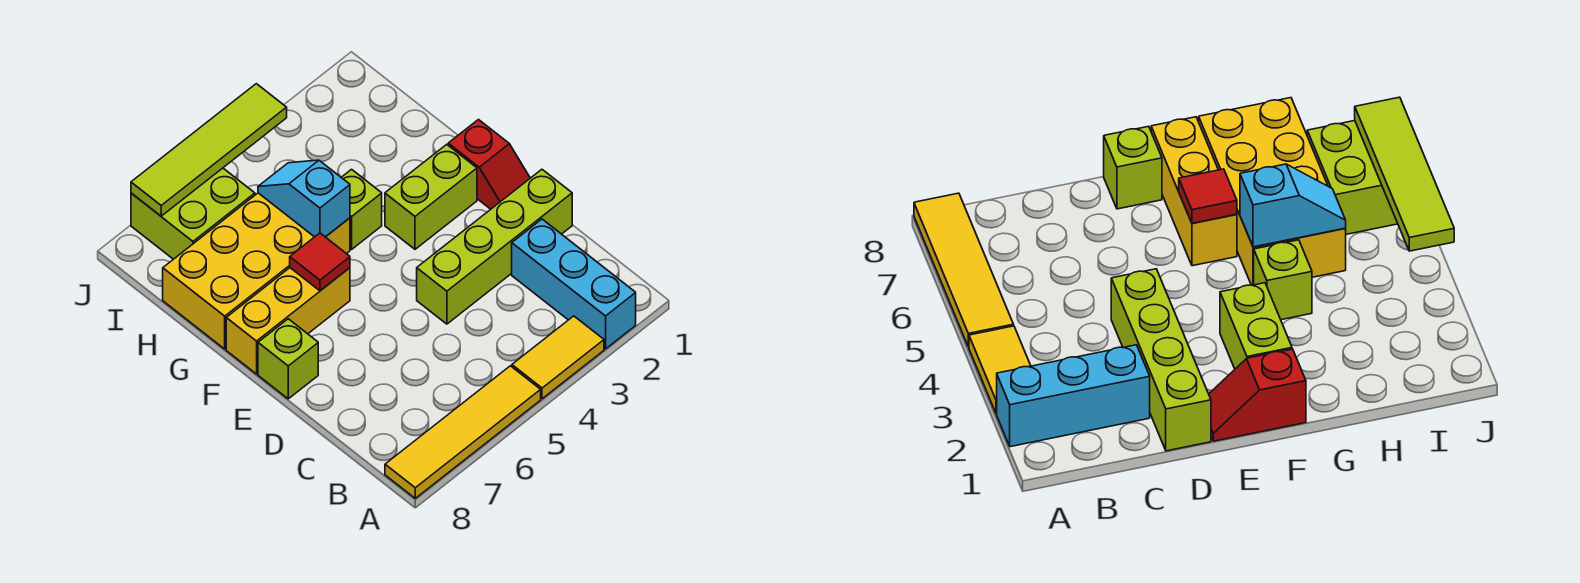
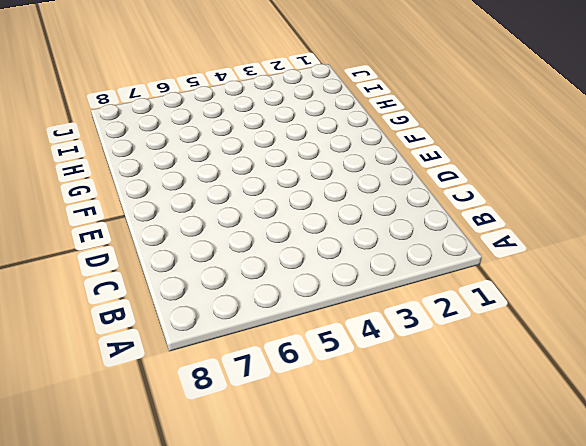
none -> cyan 1x3 brick [512,219,636,349]
none -> yellow 1x2 tile [512,316,604,399]
none -> yellow 1x4 tile [385,366,541,498]

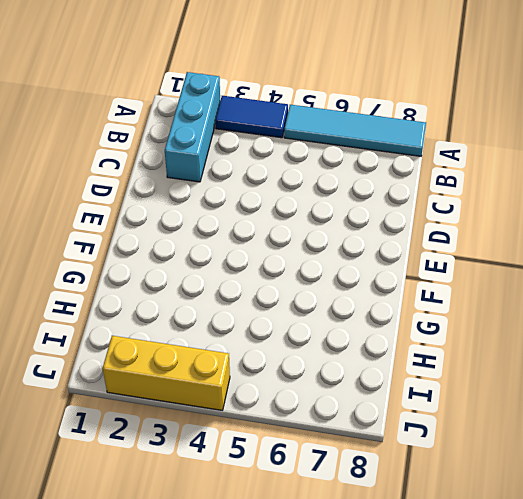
blue 1x2 tile [215,96,288,138] -> yellow 1x2 tile [512,316,604,399]
cyan 1x4 tile [284,105,426,156] -> yellow 1x4 tile [385,366,541,498]
yellow 1x3 brick [103,336,230,410] -> yellow 1x3 brick moved to [226,268,350,374]
none -> lime 1x4 brick [417,169,572,324]
none -> red 1x2 slope [448,120,530,209]
none -> lime 1x1 brick [258,319,318,399]

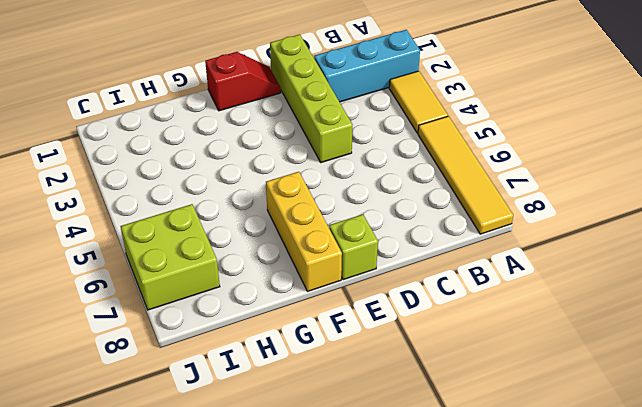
none -> lime 1x2 brick [385,144,477,249]
none -> lime 1x1 brick [341,169,382,249]
none -> yellow 2x4 brick [163,193,350,349]

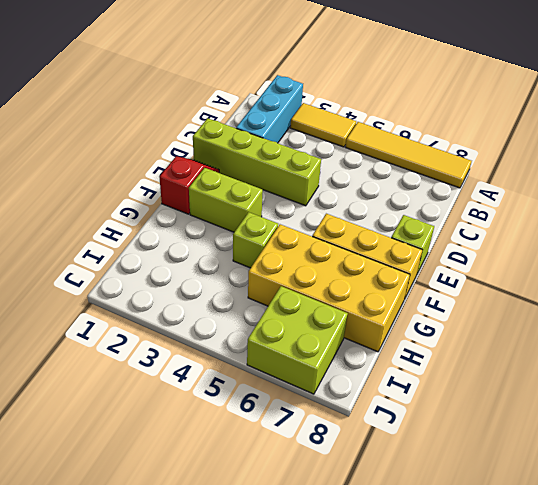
none -> red 1x1 tile [290,233,350,291]
none -> cyan 1x2 slope [258,160,350,237]
none -> lime 1x4 tile [131,84,287,216]

